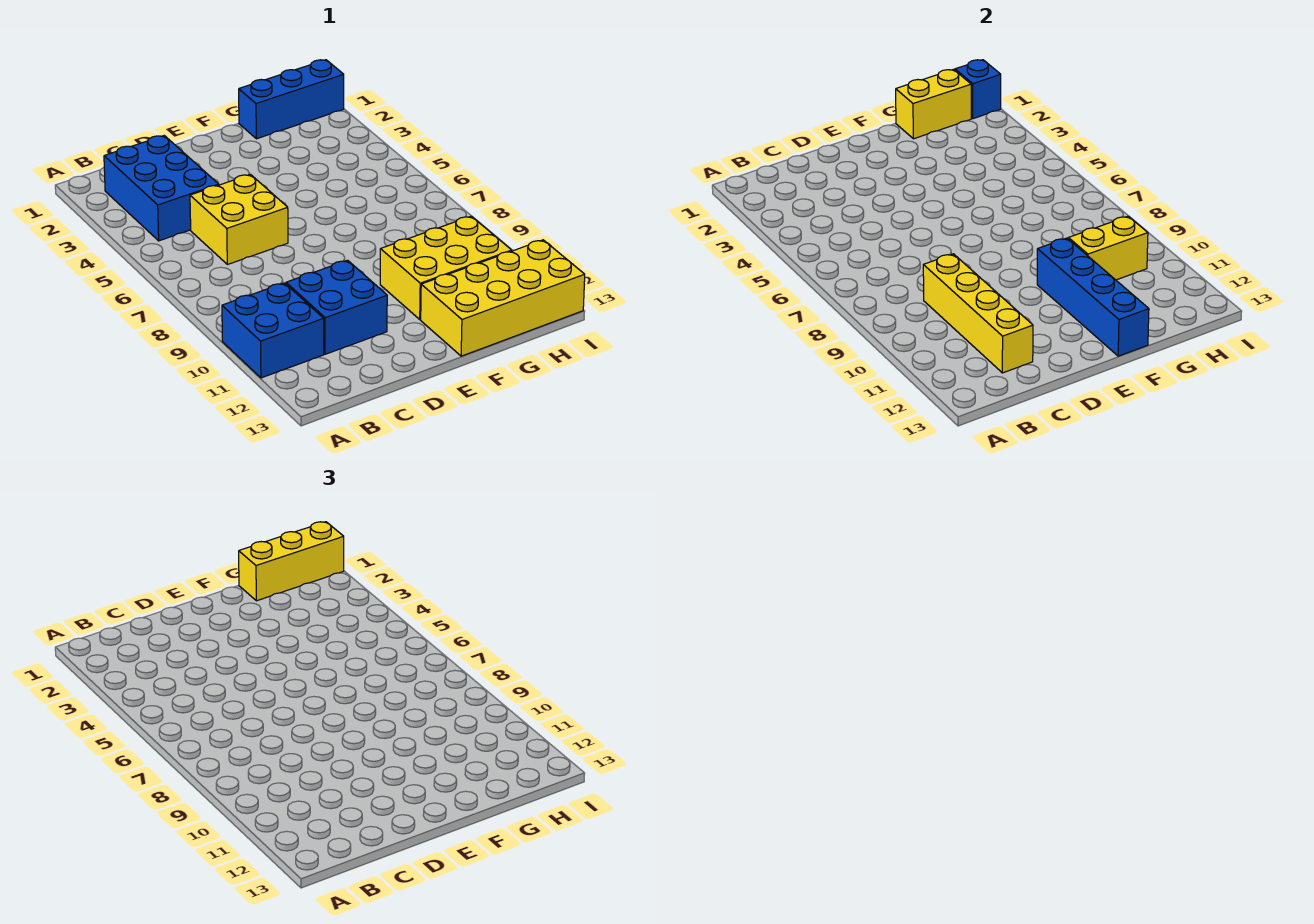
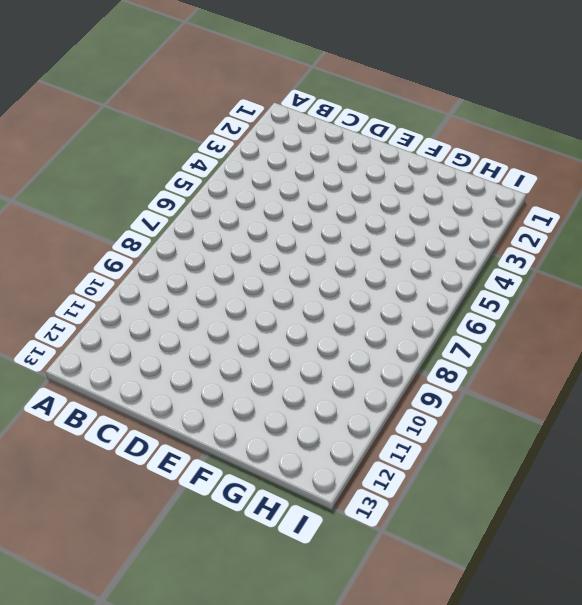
none -> blue 2x2 brick [222,283,324,378]
none -> blue 2x3 brick [104,136,219,241]
none -> yellow 2x2 brick [190,174,288,264]

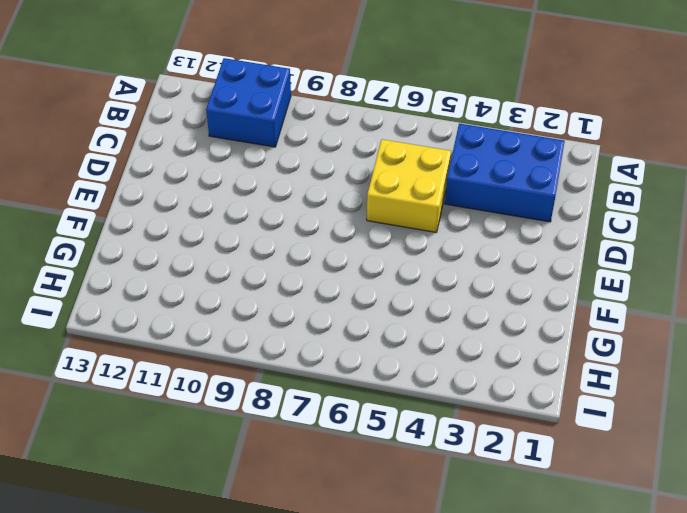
none -> blue 2x2 brick [286,260,387,354]
none -> yellow 2x3 brick [380,216,512,319]
none -> yellow 2x4 brick [421,240,585,356]

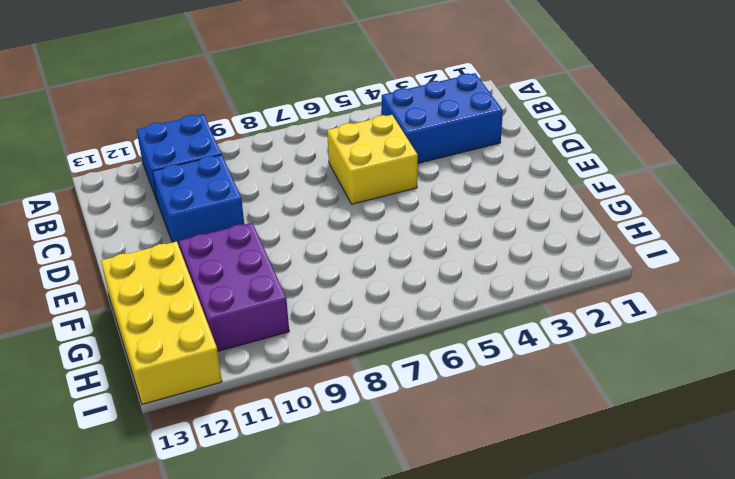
purple 2x3 brick [179,223,289,351] -> yellow 2x3 brick [380,216,512,319]
none -> blue 1x3 brick [239,60,344,139]
none -> yellow 1x4 brick [923,254,1033,373]
none -> blue 1x4 brick [1037,238,1149,356]

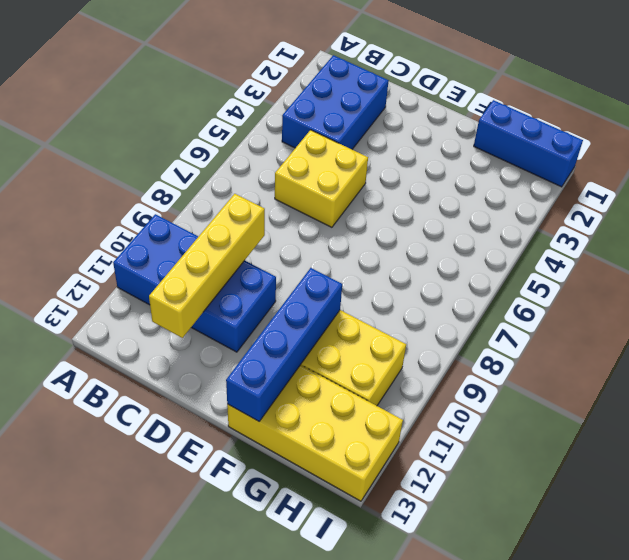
none -> yellow 1x2 brick [896,69,971,139]
none -> yellow 1x2 brick [1068,216,1148,280]
none -> blue 1x1 brick [955,60,1001,119]

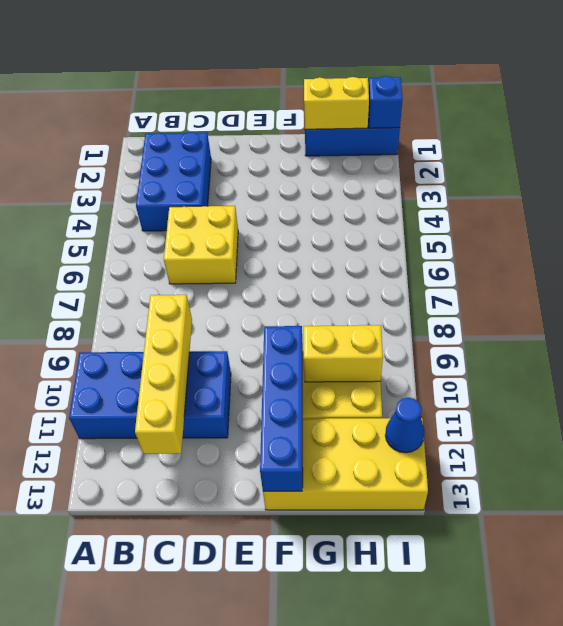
blue 1x1 cone [385,398,425,453] -> none
none -> yellow 1x3 brick [239,522,344,601]

